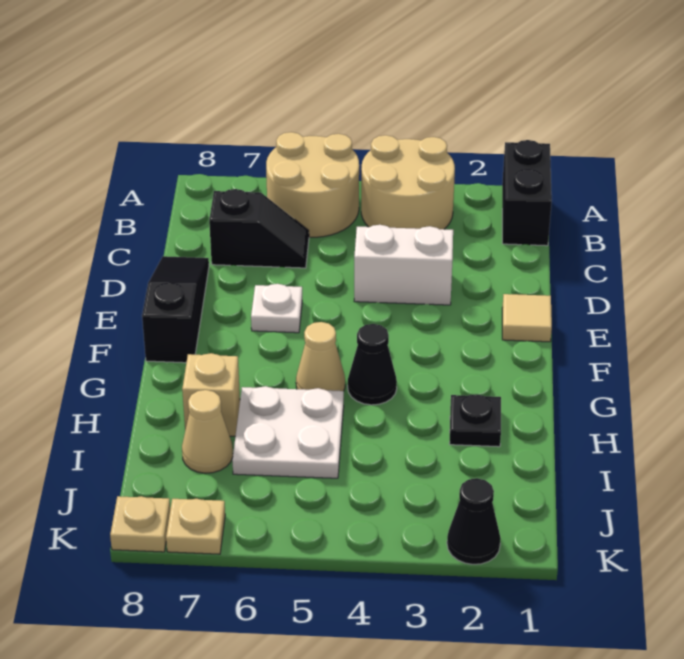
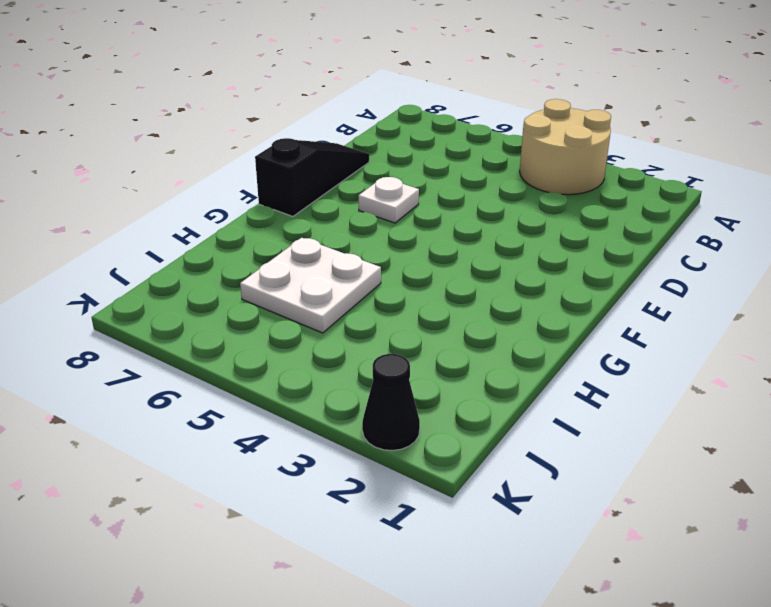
none -> black 1x2 brick [502,140,552,246]
none -> tan 2x2 round brick [266,132,359,237]
none -> black 1x2 slope [209,189,309,268]

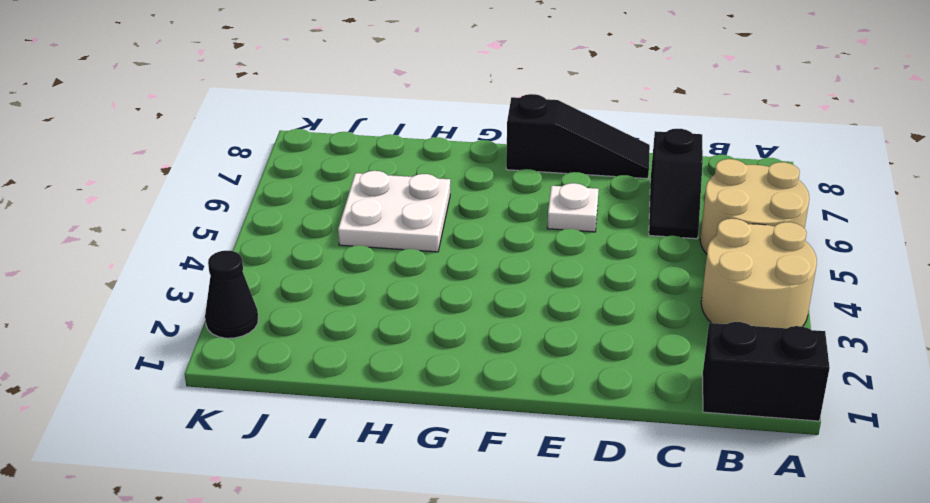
none -> white 1x2 brick [354,225,453,305]
none -> tan 1x1 tile [502,294,552,342]
none -> black 1x1 cone [348,324,397,405]

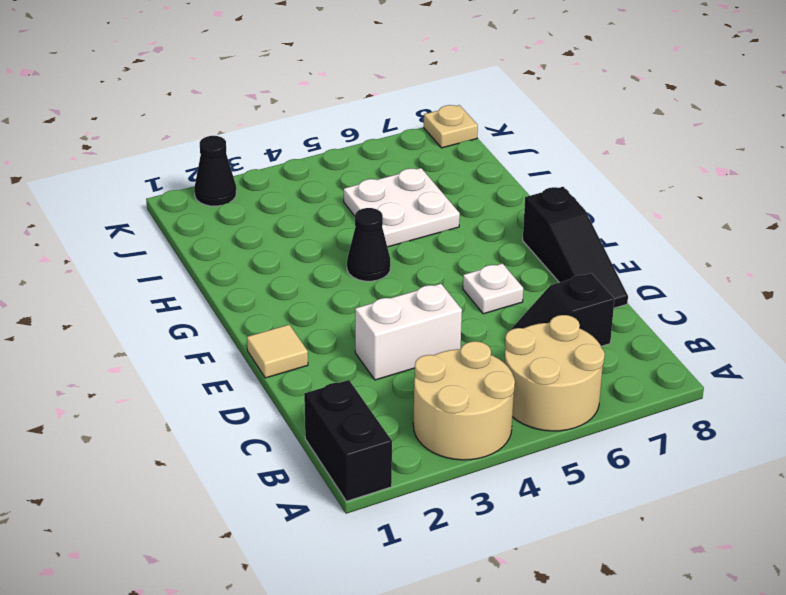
none -> tan 1x1 cone [296,322,345,391]
none -> black 1x1 plate [450,394,501,447]
none -> tan 1x1 brick [182,353,240,436]

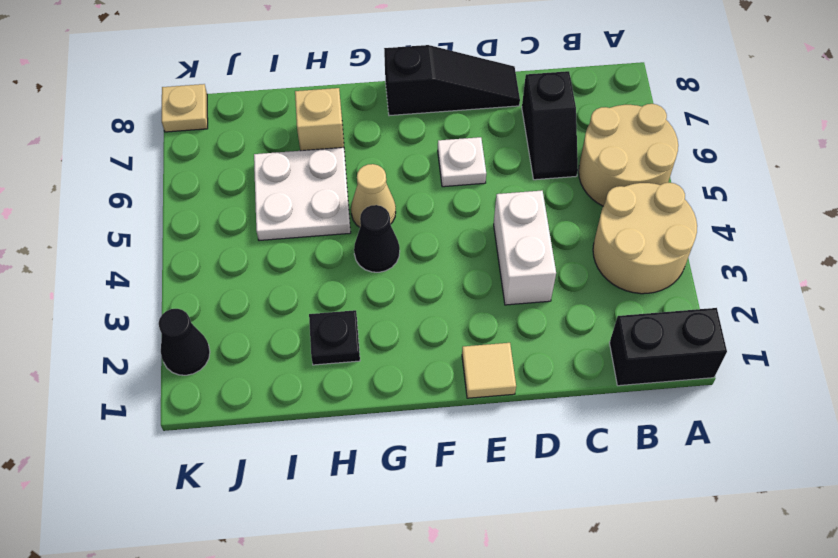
none -> tan 1x1 cone [182,390,233,473]
none -> tan 1x1 plate [166,499,225,554]

